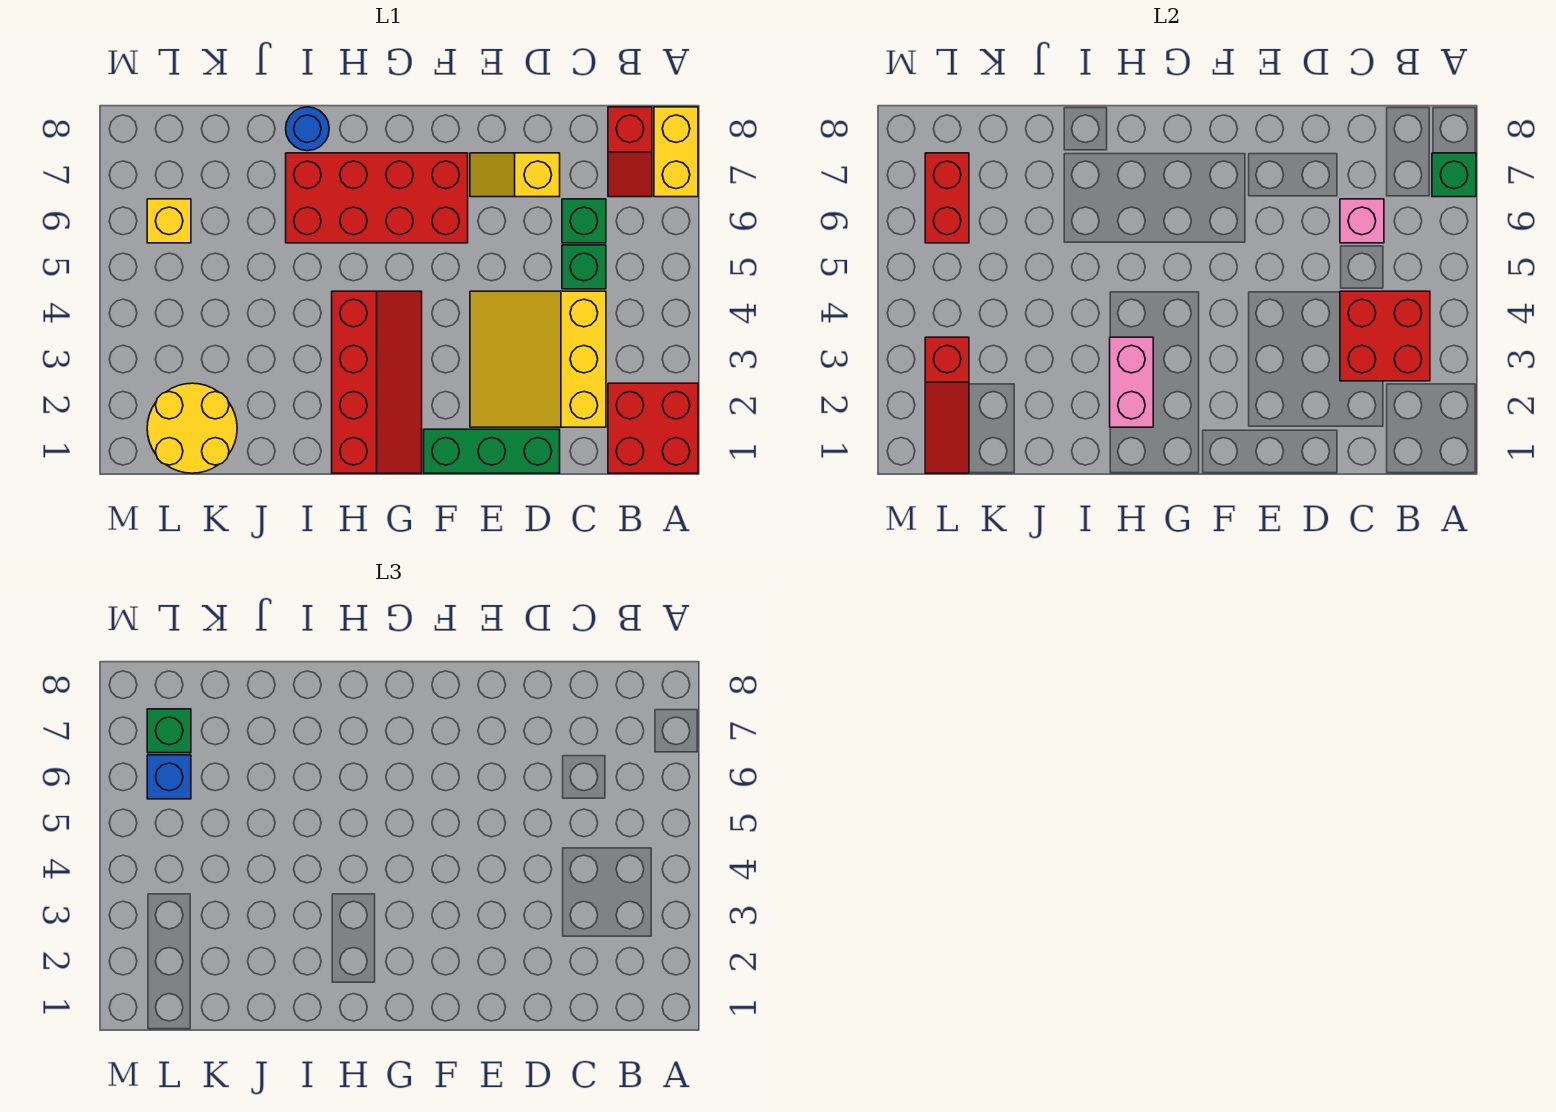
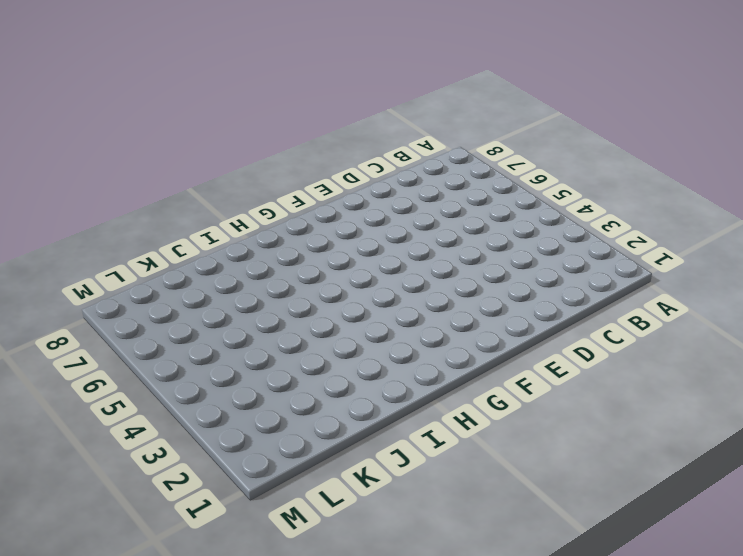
none -> red 2x2 brick [608,383,698,473]
none -> yellow 1x2 brick [654,107,698,197]
none -> red 1x2 slope [608,107,652,197]

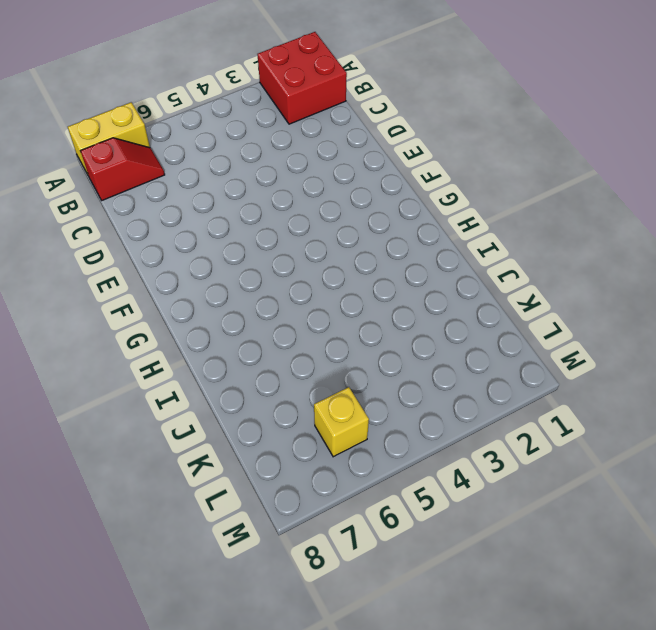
none -> yellow 3x3 slope [470,291,606,427]
none -> green 1x1 brick [562,245,606,289]
none -> green 1x1 brick [562,199,606,243]

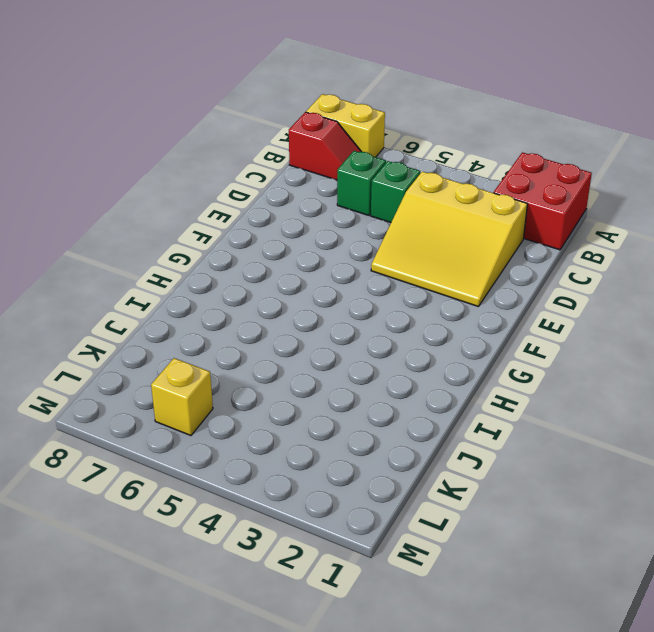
none -> green 1x3 brick [424,429,560,473]
none -> yellow 1x2 slope [470,153,560,197]
none -> red 2x4 brick [286,153,468,243]

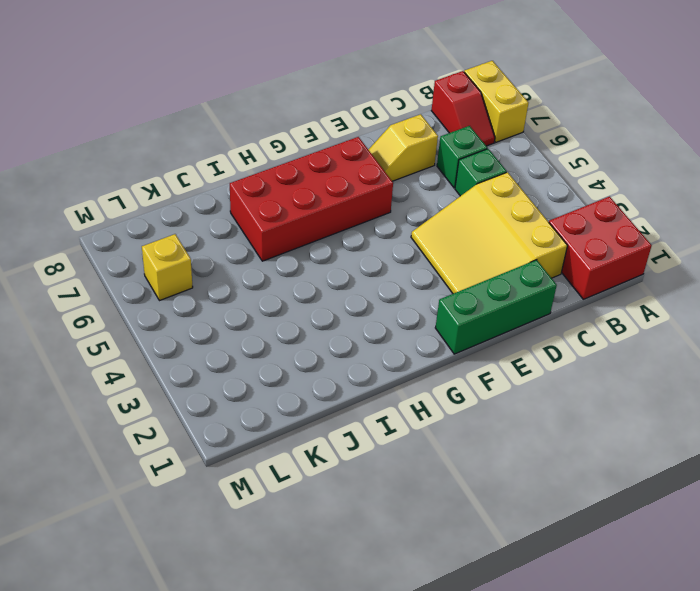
none -> red 2x4 slope [332,291,422,473]
none -> blue 1x1 round brick [286,107,329,151]
none -> yellow 2x2 round brick [147,383,237,473]

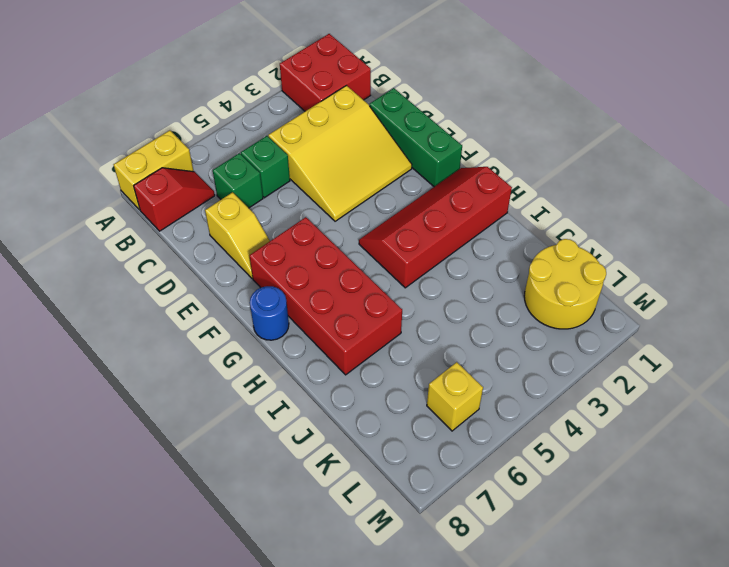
blue 1x1 round brick [250,286,289,340] -> blue 1x1 round brick moved to [286,107,329,151]
none -> green 1x1 brick [1432,153,1476,197]
none -> red 2x2 brick [1340,291,1430,381]
none -> pink 1x1 brick [1340,199,1384,243]

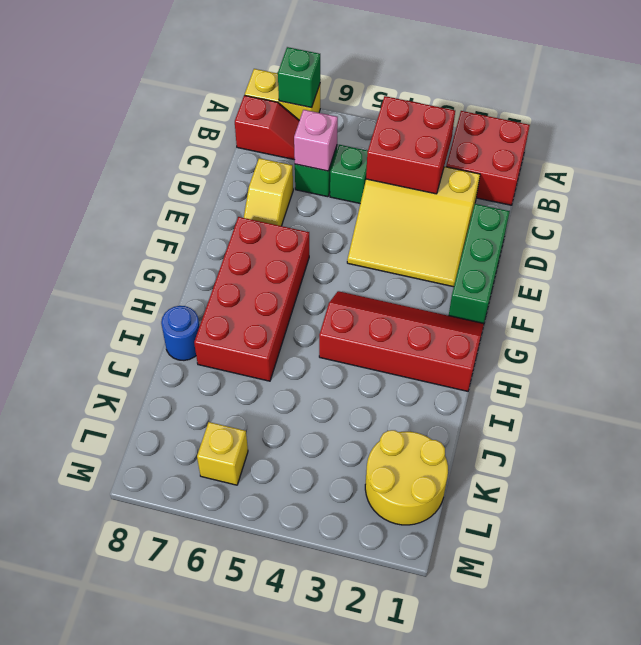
none -> pink 1x2 brick [1110,337,1153,427]
none -> red 1x3 slope [925,337,969,473]
none -> red 1x2 brick [925,153,969,243]

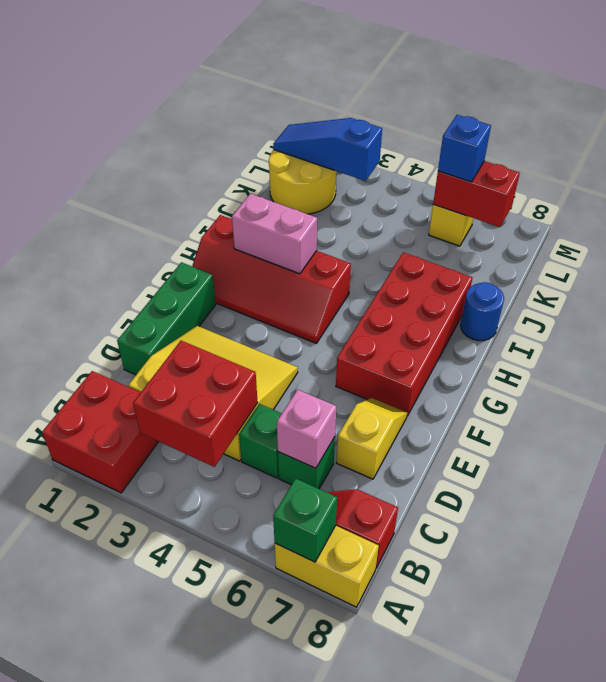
blue 1x3 slope [273,118,382,181] -> red 1x3 slope [925,337,969,473]
none -> green 1x1 brick [147,709,191,753]

